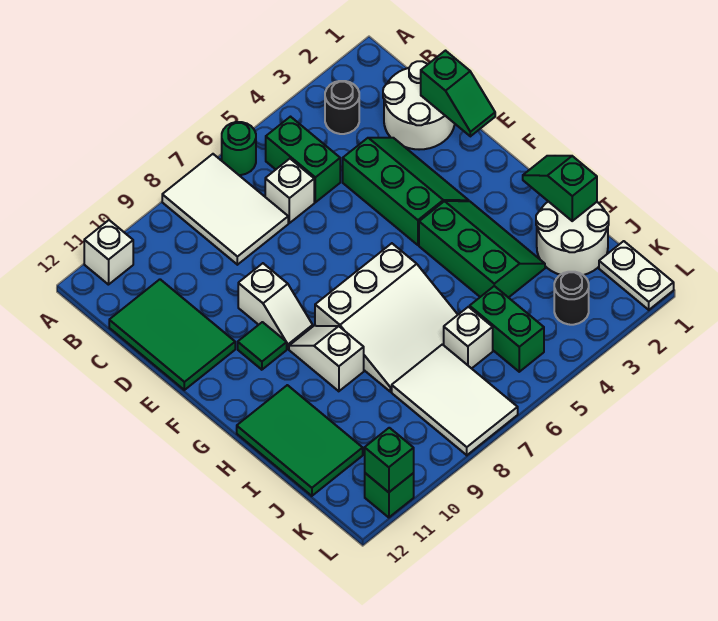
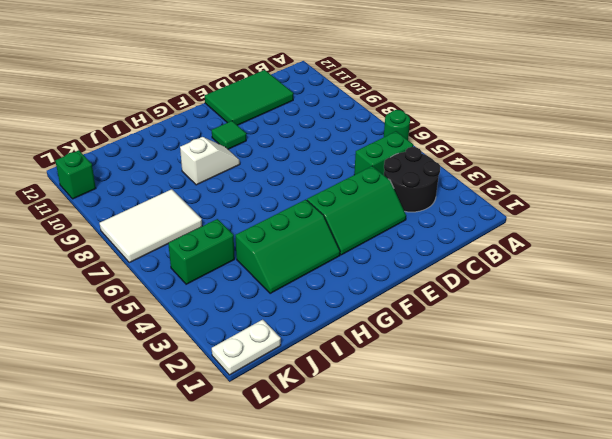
black 2x2 round brick [384,147,440,212] -> black 1x1 round brick [325,81,359,134]
none -> white 2x3 tile [162,154,288,265]
none -> white 1x1 brick [84,220,133,285]
none -> white 2x2 round brick [383,61,455,150]

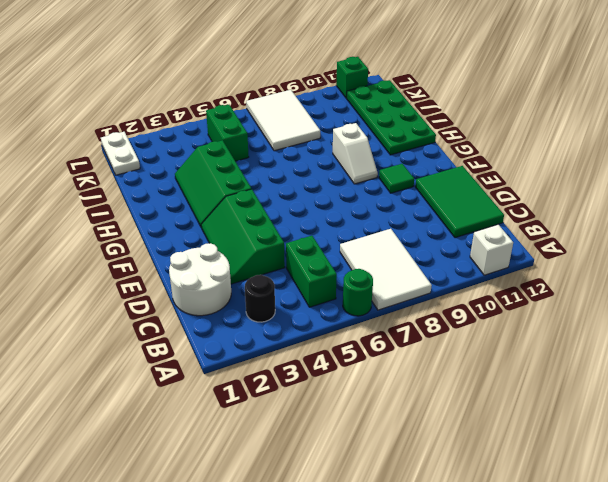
green 2x4 plate [347,80,436,155] -> green 2x3 tile [237,385,363,496]
none -> white 1x1 brick [265,159,314,223]
none -> white 1x2 slope [238,263,313,349]
none -> white 3x3 slope [315,243,458,392]

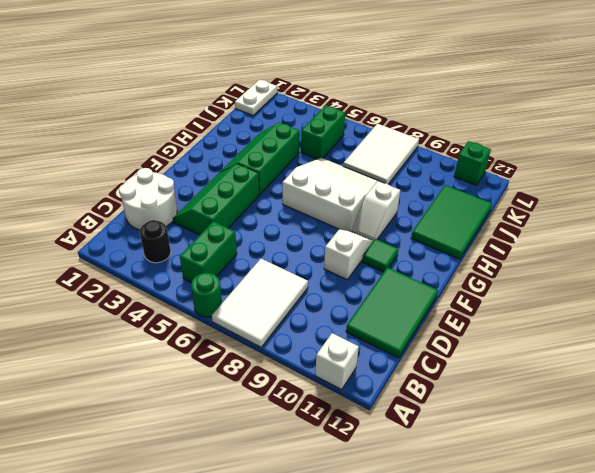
none -> white 1x1 brick [265,159,314,223]
none -> white 2x2 round brick [536,201,609,275]
none -> white 1x1 brick [444,307,493,369]

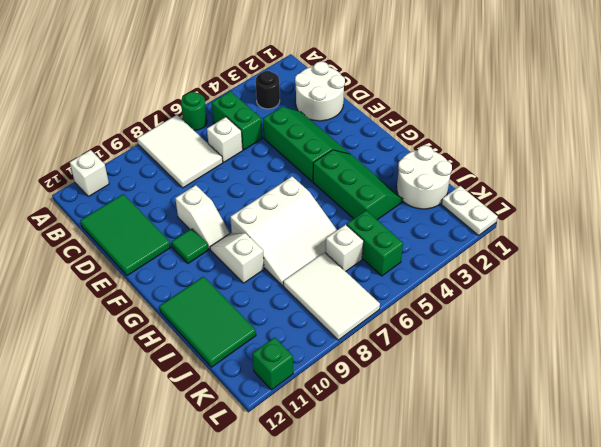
none -> black 1x1 round brick [554,272,589,325]
none -> green 1x2 slope [421,51,495,136]
none -> green 1x2 slope [523,156,597,221]

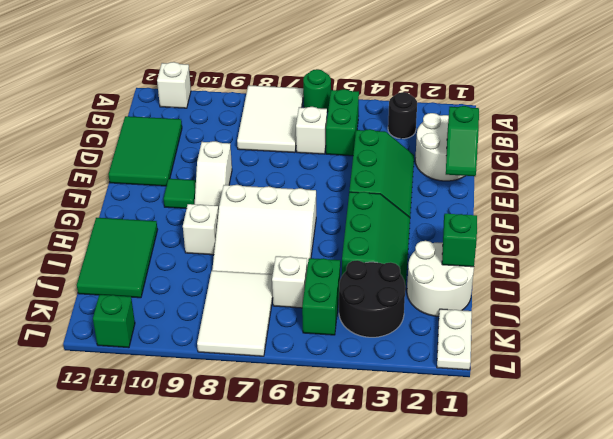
black 2x2 round brick [339,260,405,337] -> black 1x1 round brick [554,272,589,325]
none -> green 1x1 brick [365,428,414,492]

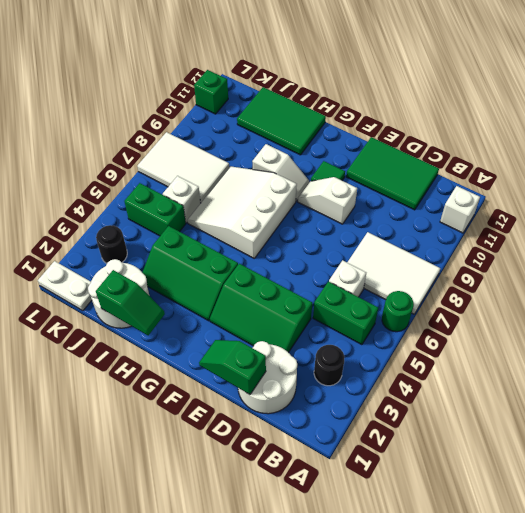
none -> green 1x1 brick [365,428,414,492]

